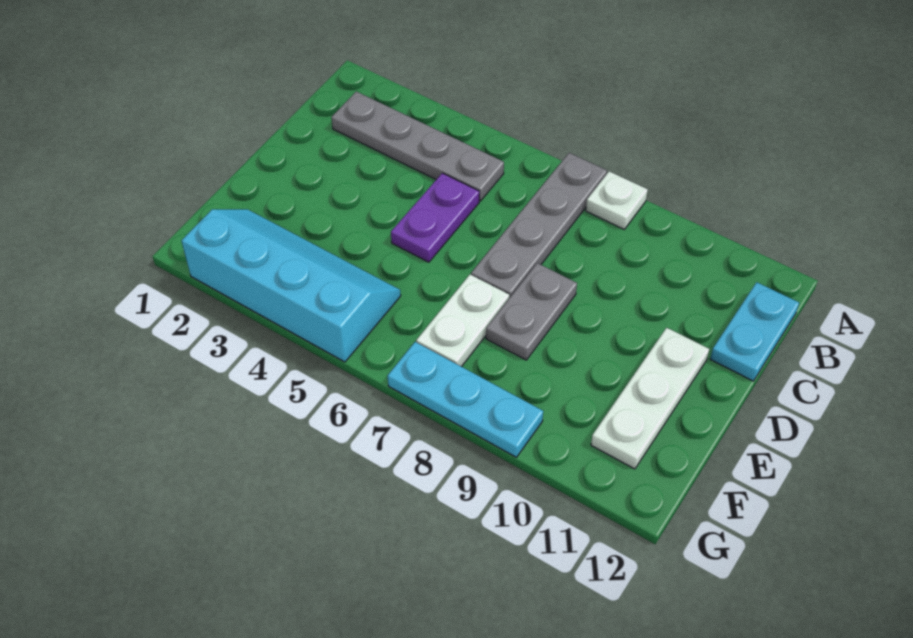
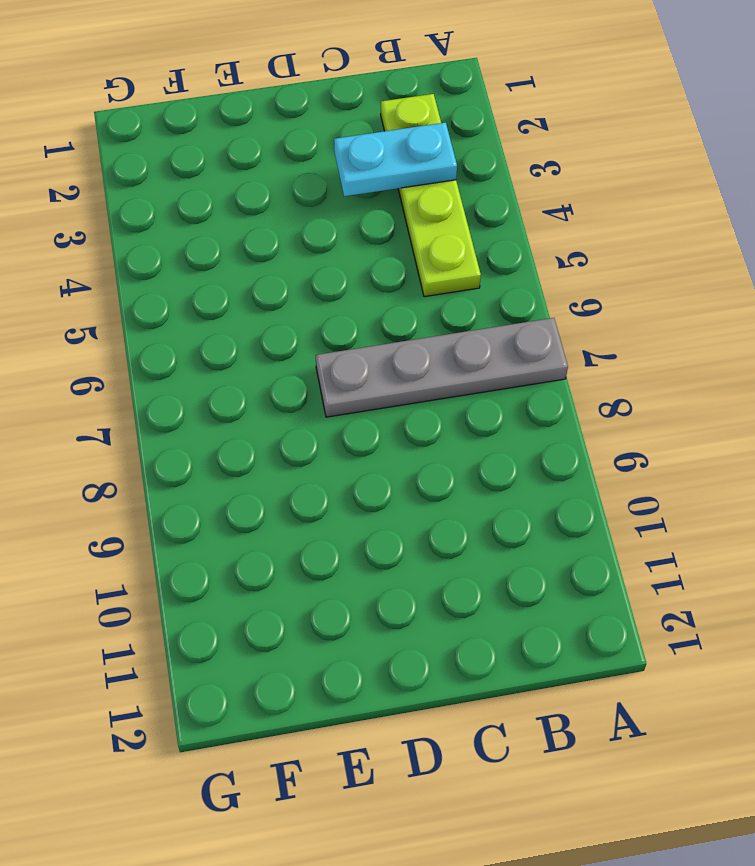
lime 1x4 plate [381,94,481,297] -> grey 1x4 plate [331,92,504,201]
cyan 1x2 plate [334,122,457,196] -> cyan 1x2 plate moved to [710,282,799,381]
none -> white 1x1 plate [586,171,648,229]
none -> purple 1x2 plate [391,173,479,262]

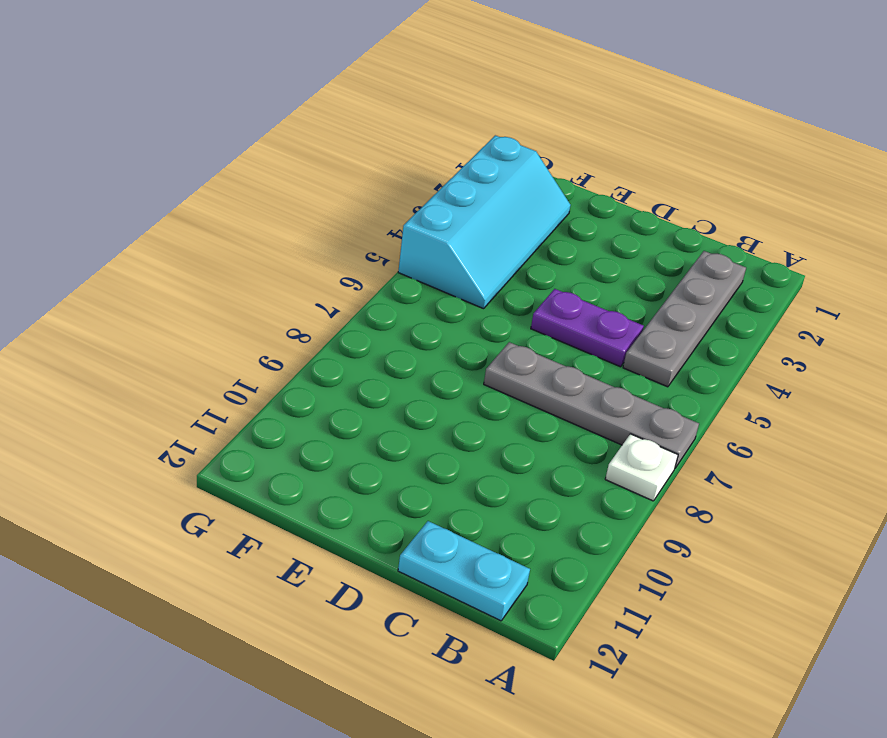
none -> grey 1x2 plate [486,263,577,360]
none -> white 1x3 plate [591,328,709,469]

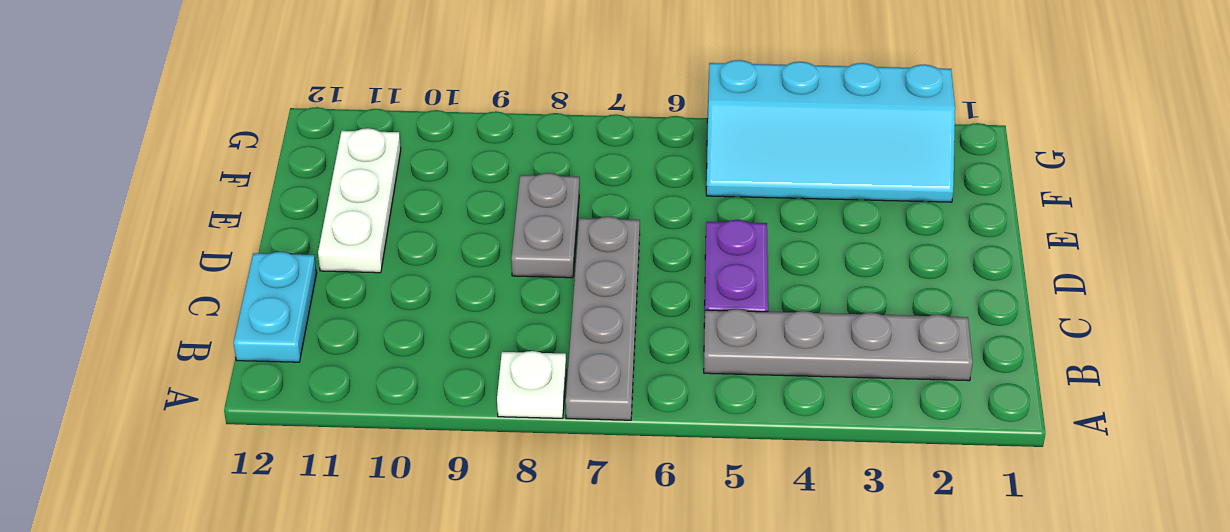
none -> white 1x2 plate [416,275,509,367]
none -> cyan 1x3 plate [388,342,543,457]

